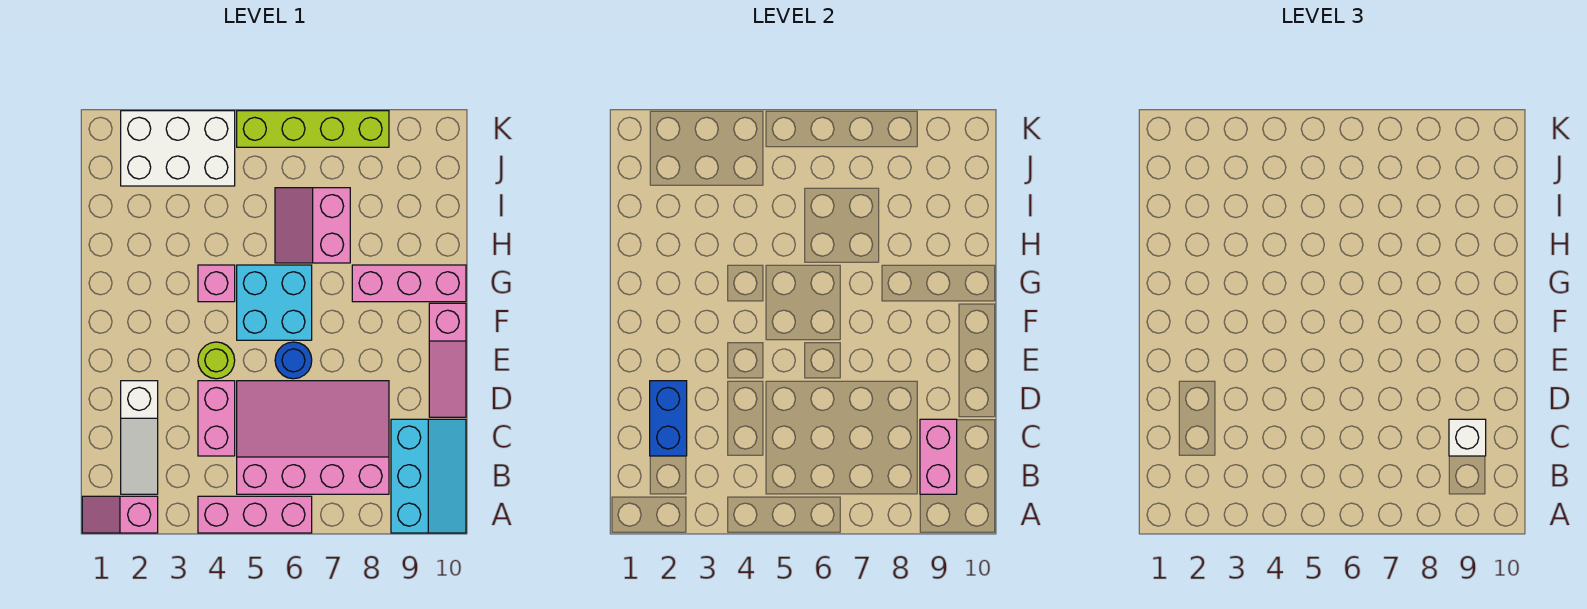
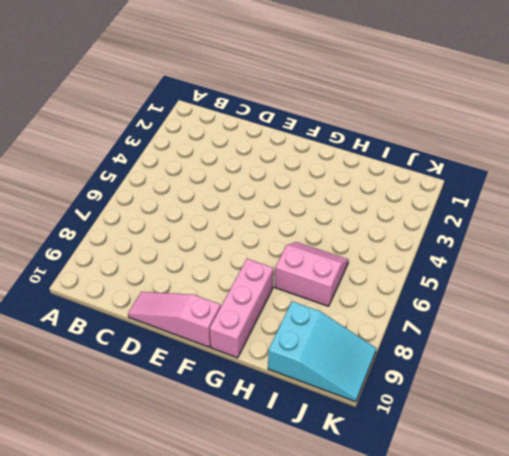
cyan 2x3 slope [268,302,376,402] -> cyan 2x3 slope turned to [391,419,466,533]
none -> pink 1x2 slope [82,496,158,533]
none -> pink 1x3 brick [198,496,312,533]
none -> white 1x3 slope [121,381,158,494]

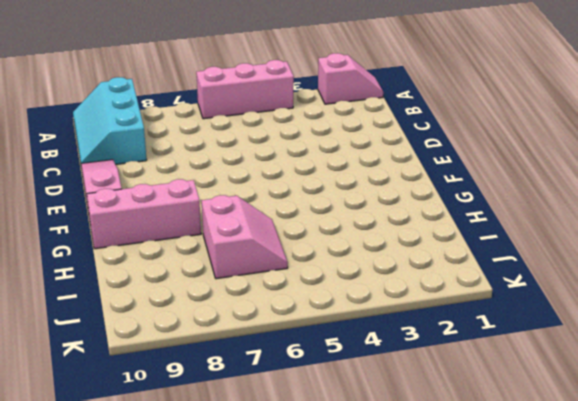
none -> white 1x3 slope [121,381,158,494]
none -> pink 3x4 slope [237,381,389,494]
none -> pink 1x2 brick [198,381,235,456]

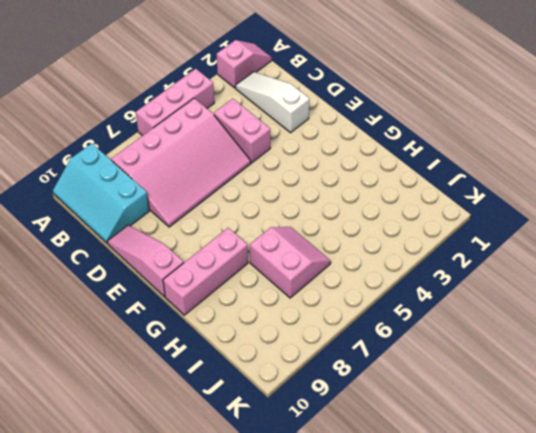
none -> lime 1x1 round brick [198,342,235,379]
none -> blue 1x1 round brick [275,342,312,379]
none -> cyan 2x2 brick [237,265,312,340]

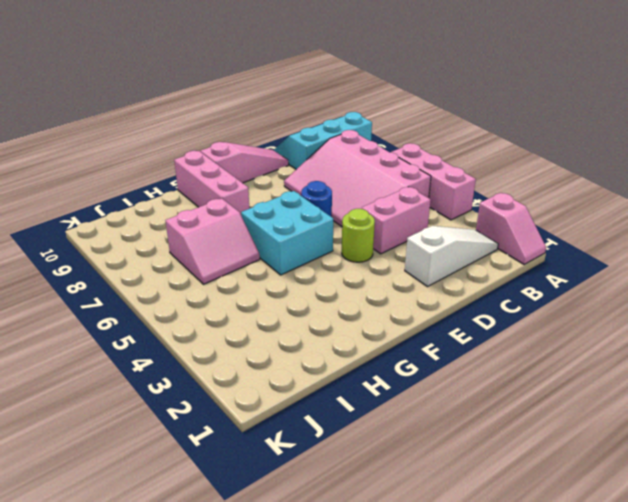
none -> pink 1x1 brick [198,265,235,302]
none -> white 2x3 brick [121,111,235,186]
none -> lime 1x4 brick [237,111,389,147]

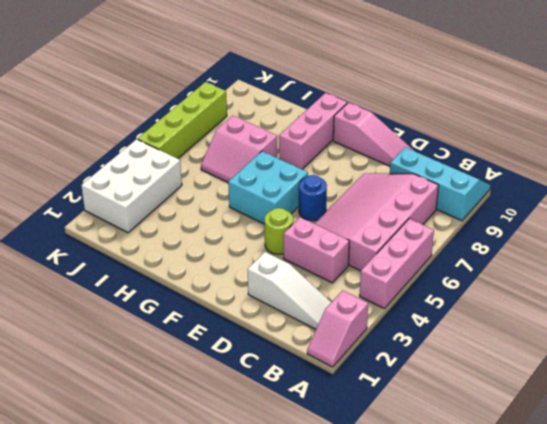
none -> pink 1x1 brick [198,265,235,302]
none -> pink 1x2 brick [920,419,957,494]
none -> blue 1x2 brick [650,381,687,456]

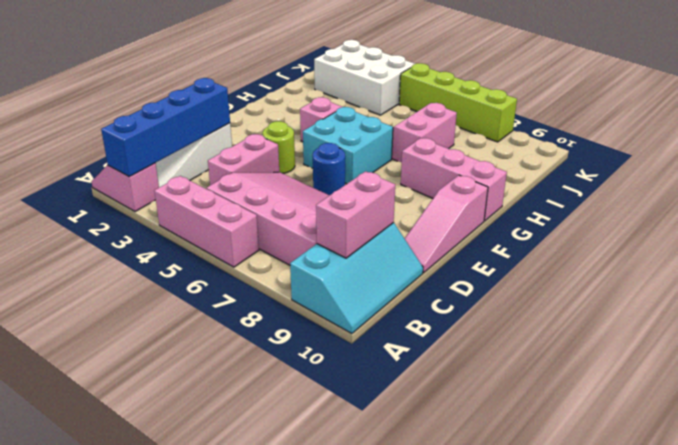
blue 1x4 brick [101,78,230,176] -> blue 1x2 brick [650,381,687,456]
none -> white 1x1 brick [1449,419,1486,456]

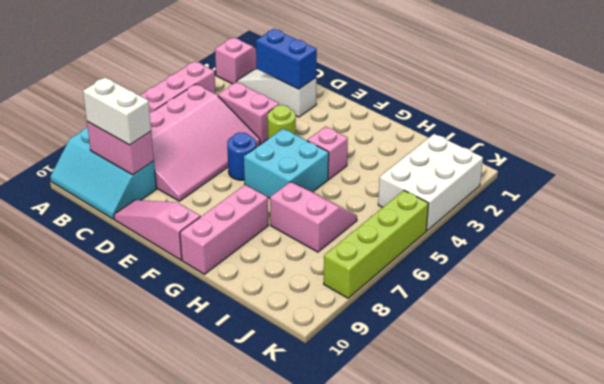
white 1x2 brick [83,78,151,145] -> white 1x1 brick [1449,419,1486,456]

